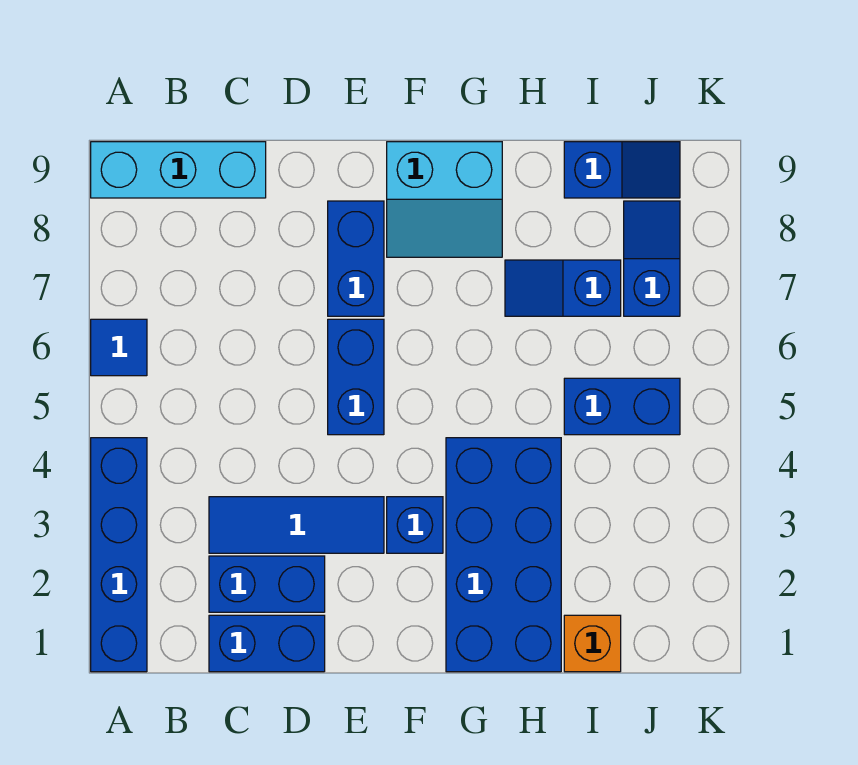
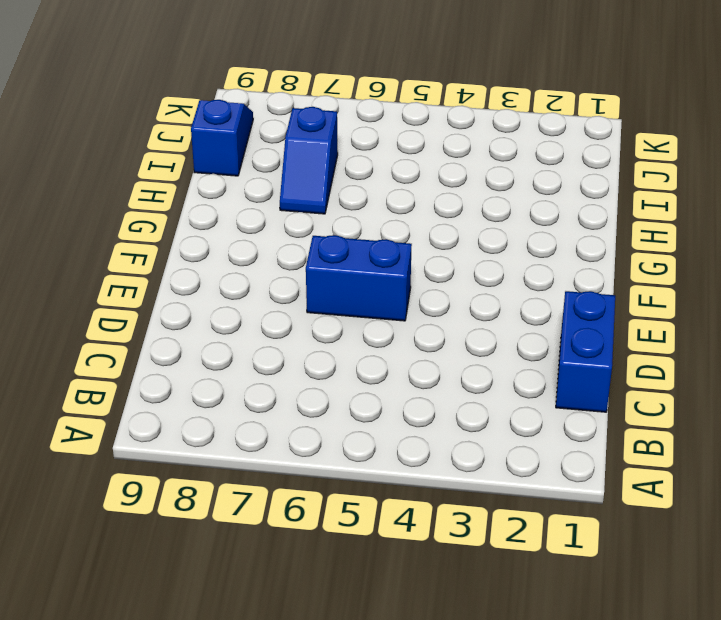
none -> blue 1x4 brick [91,438,147,672]
none -> blue 1x1 tile [91,319,147,376]
none -> cyan 1x3 brick [91,142,266,198]

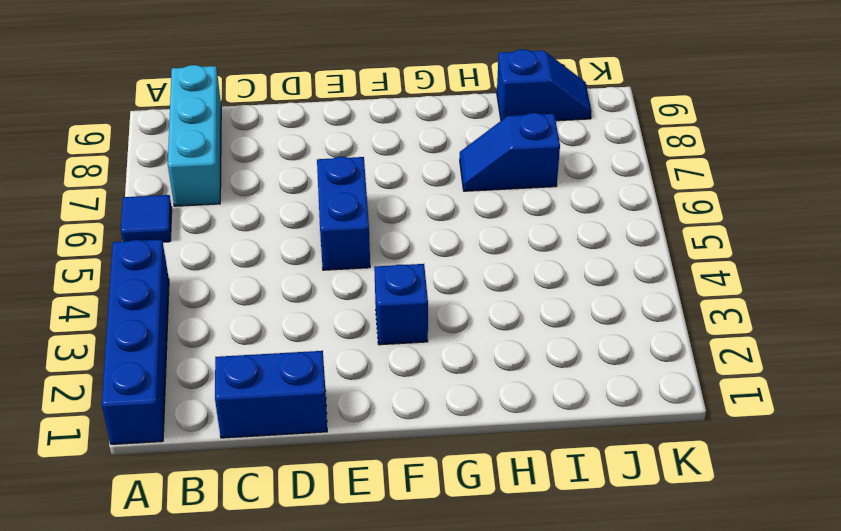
cyan 1x3 brick [168,65,221,206] -> cyan 1x3 brick turned to [91,142,266,198]
none -> blue 1x2 brick [209,556,325,612]
none -> blue 1x3 tile [209,497,384,553]
none -> blue 1x2 brick [328,201,384,316]

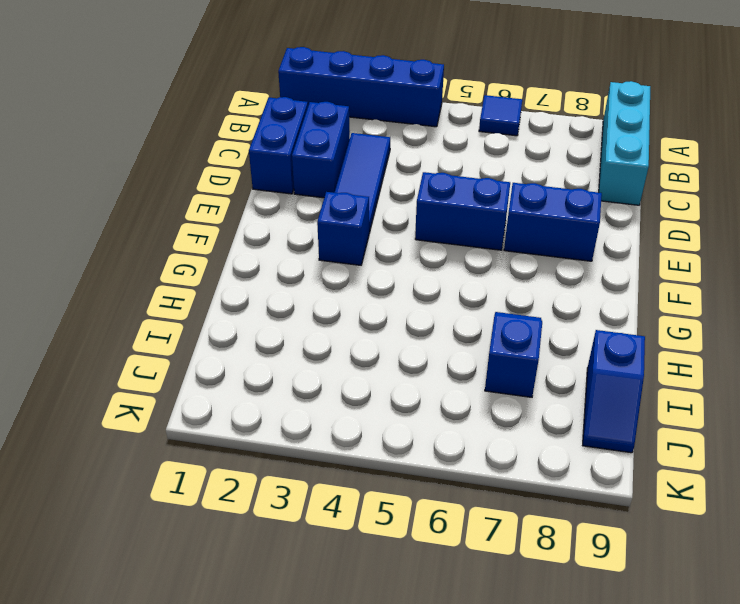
none -> cyan 2x2 slope [387,142,502,257]
none -> blue 2x4 brick [446,438,561,672]
none -> orange 1x1 brick [564,615,621,672]

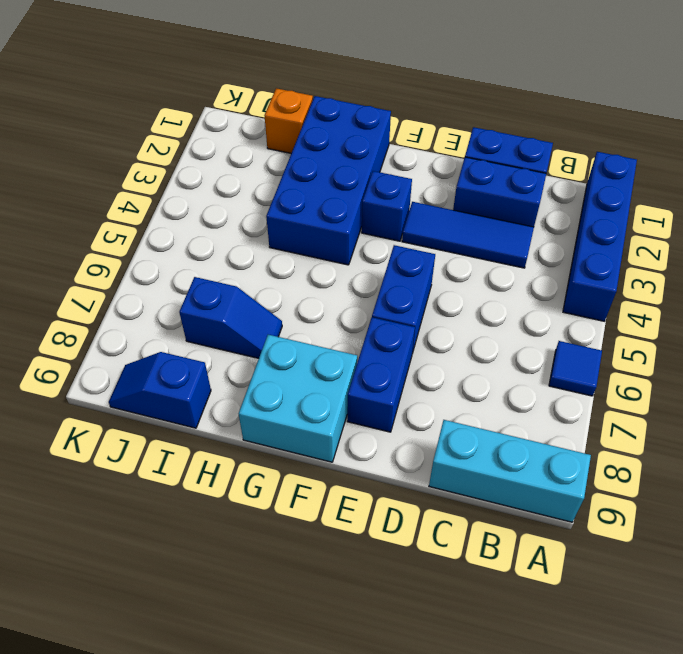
cyan 2x2 brick [239,335,357,462] -> cyan 2x2 slope [387,142,502,257]
none -> blue 1x2 brick [564,378,680,435]
none -> blue 1x2 slope [624,201,680,316]

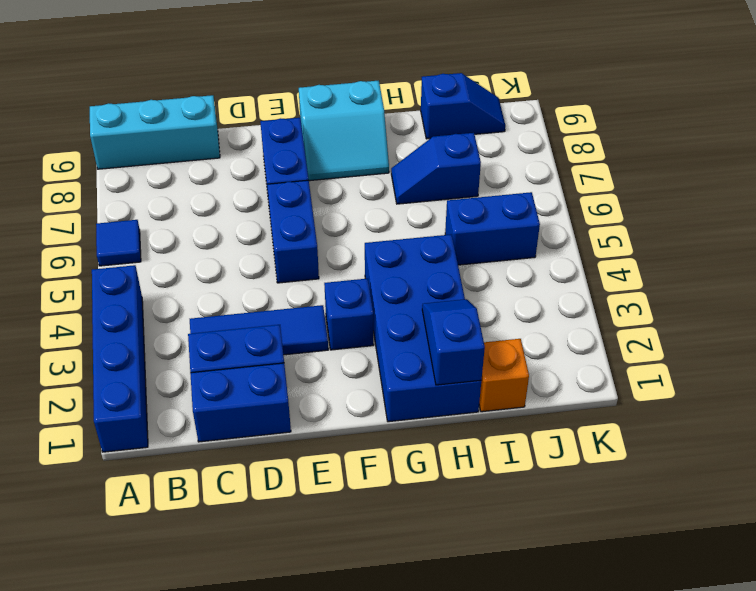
blue 1x2 slope [422,299,485,385] -> blue 1x2 slope moved to [624,201,680,316]

